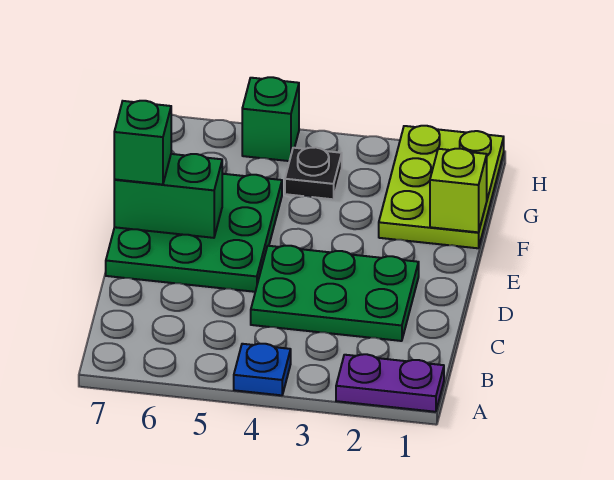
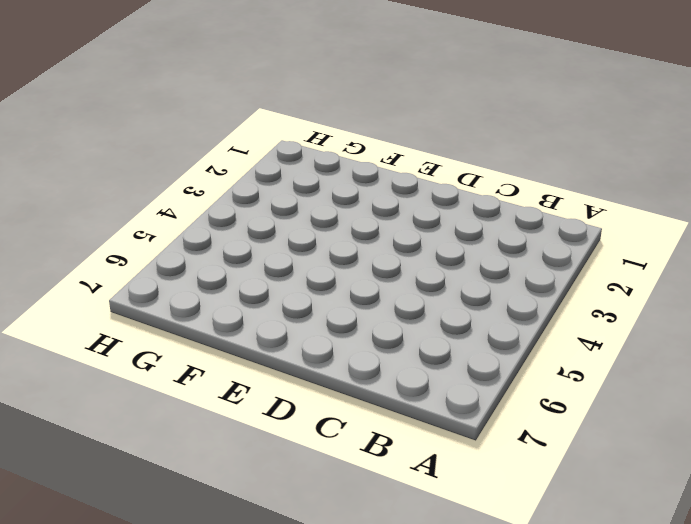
none -> purple 1x2 plate [336,354,444,412]
none -> blue 1x1 plate [234,344,291,395]

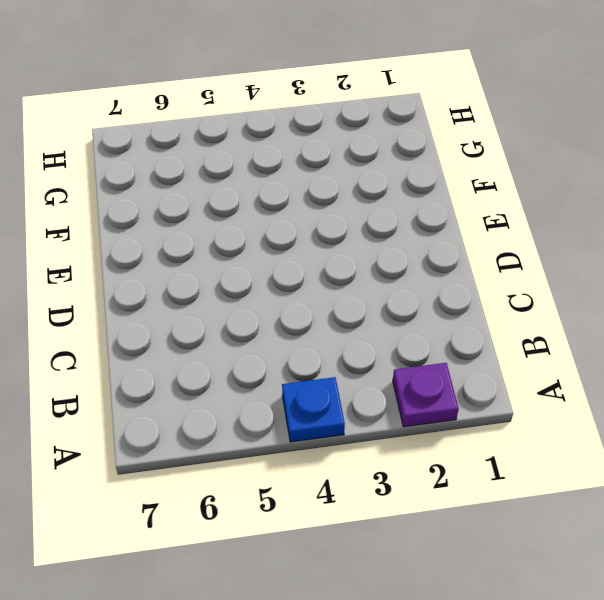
purple 1x1 plate [393,363,459,427] -> purple 1x2 plate [336,354,444,412]
none -> green 2x3 plate [251,246,419,341]
none -> green 3x3 plate [106,174,282,292]

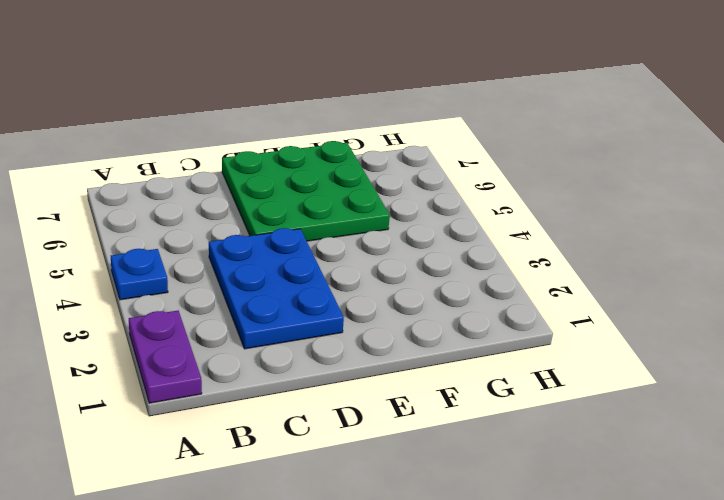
blue 2x3 plate [209,228,344,349] -> green 2x3 plate [251,246,419,341]
none -> lime 2x3 plate [379,126,504,248]
none -> black 1x1 plate [285,147,342,199]

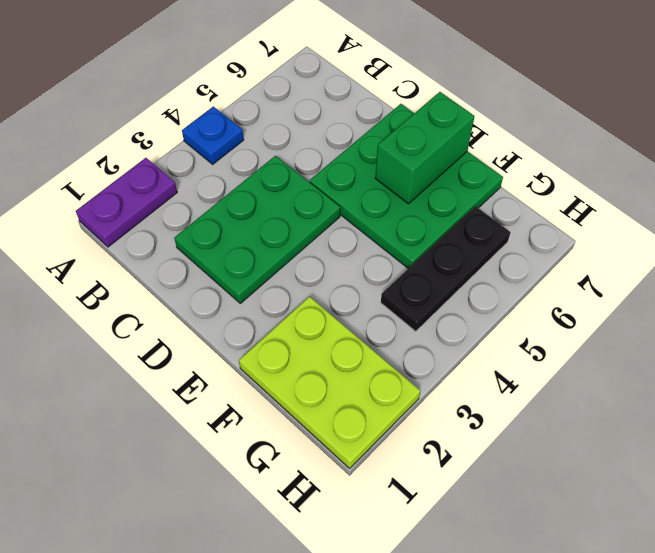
black 1x3 plate [381,206,511,332] -> black 1x1 plate [285,147,342,199]
none -> green 1x1 brick [242,77,299,161]
none -> lime 1x1 brick [430,149,487,232]

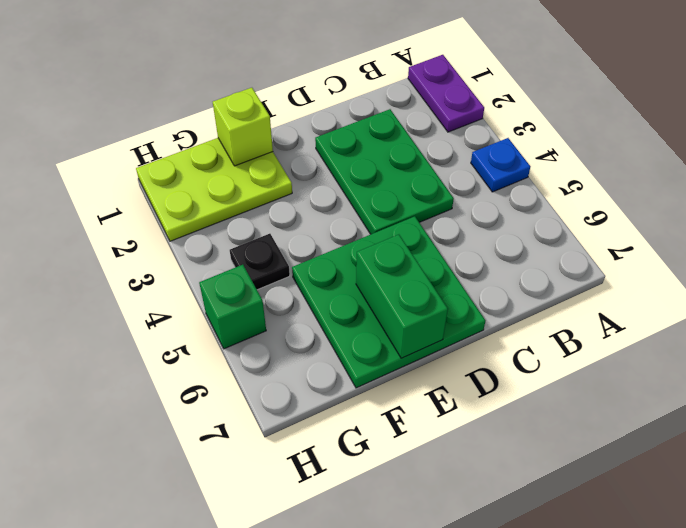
none -> green 1x1 brick [114,101,171,184]

